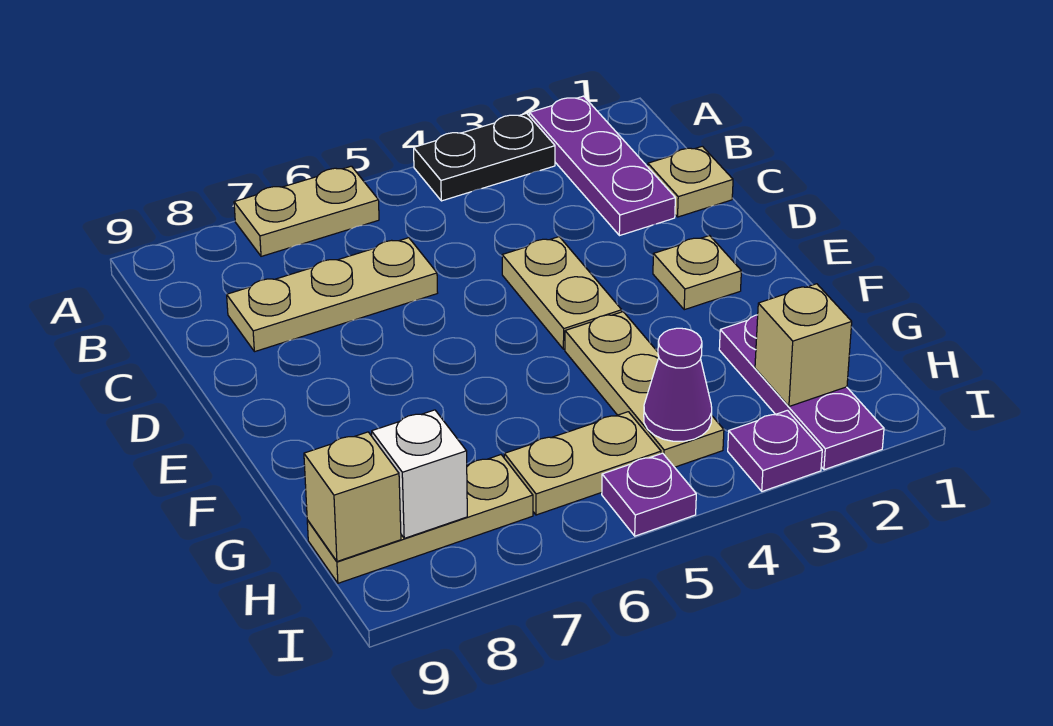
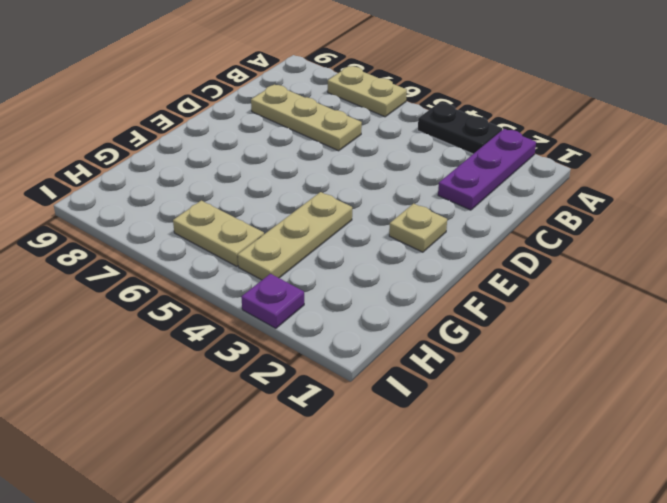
none -> tan 1x1 plate [647,146,733,217]
none -> tan 1x2 plate [502,237,622,349]
none -> purple 1x3 plate [719,315,884,470]

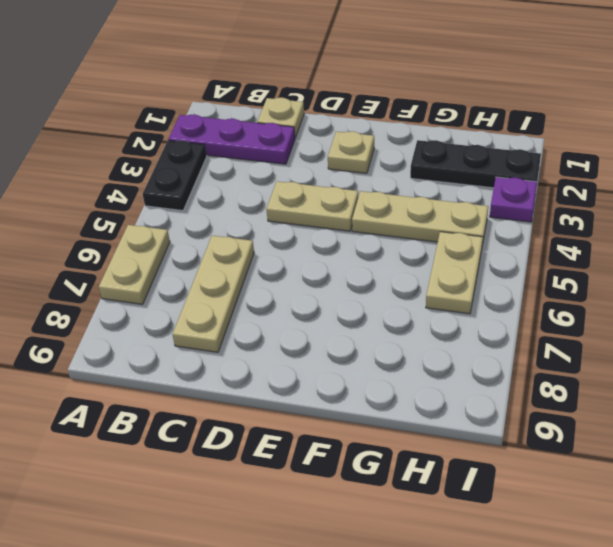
black 1x3 plate [410,140,541,188] -> purple 1x3 plate [719,315,884,470]
none -> tan 1x3 plate [307,455,533,583]
none -> purple 1x1 plate [602,453,696,536]
none -> tan 1x1 brick [755,284,852,406]

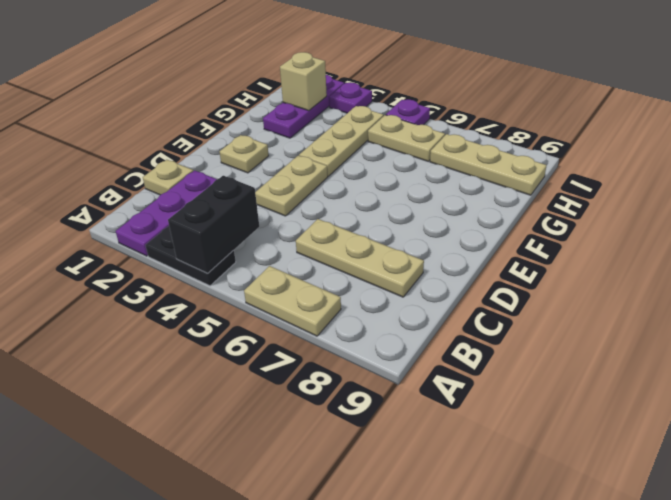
black 1x2 brick [168,176,259,273] -> none
none -> purple 1x1 cone [644,328,712,441]
none -> white 1x1 brick [372,410,467,538]
none -> tan 1x1 brick [304,432,401,561]

